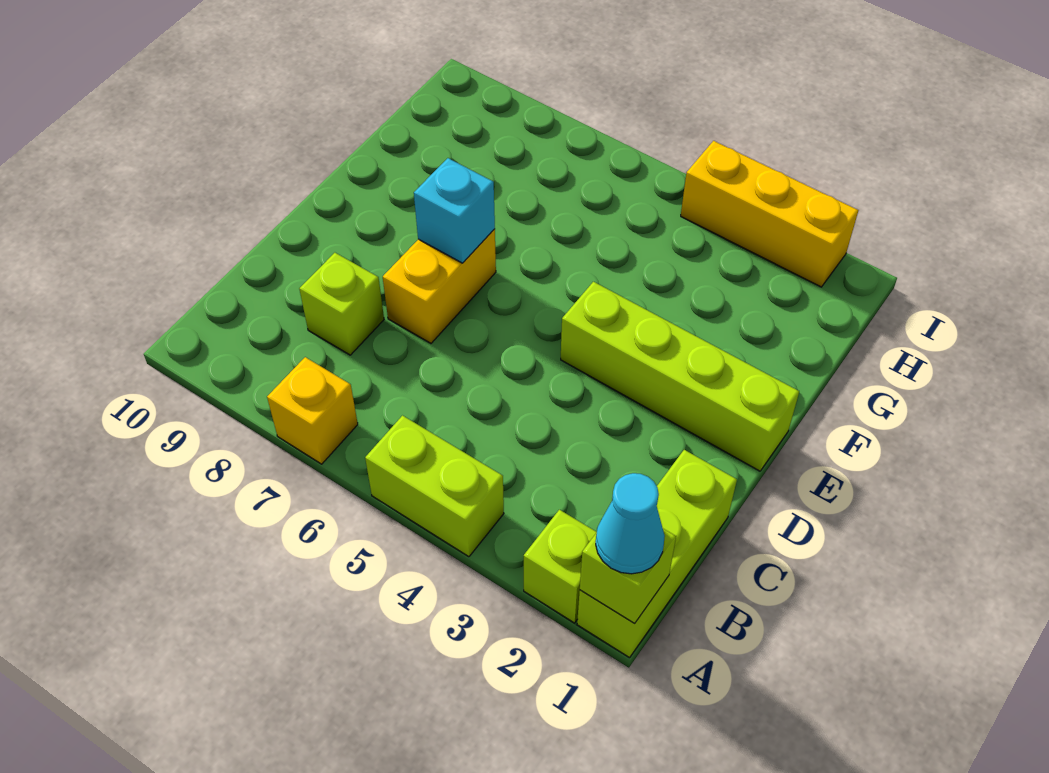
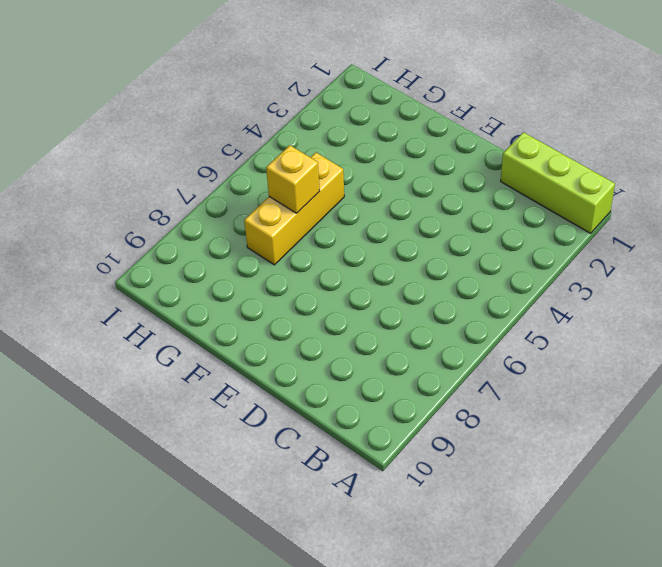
yellow 1x3 brick [244,153,344,265] -> yellow 1x3 brick moved to [681,141,858,287]
yellow 1x1 brick [266,145,320,213] -> yellow 1x1 brick moved to [267,357,358,464]
none -> lime 1x1 brick [524,510,597,623]
none -> lime 1x2 brick [365,416,504,557]

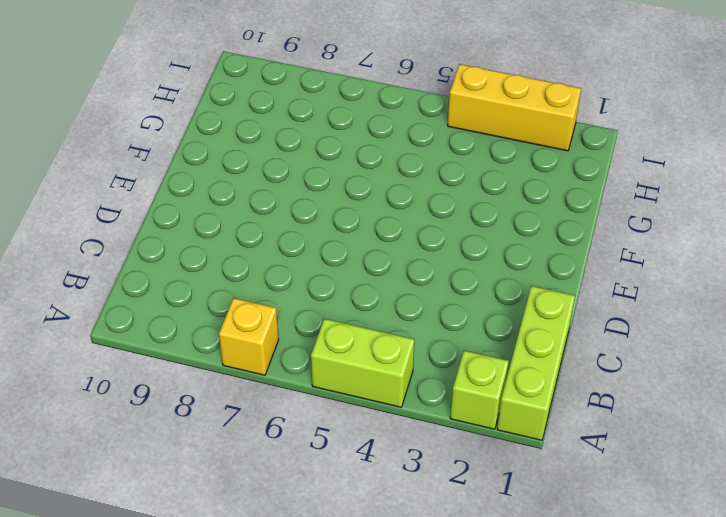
none -> lime 1x1 brick [299,253,384,355]
none -> yellow 1x2 brick [383,229,496,343]

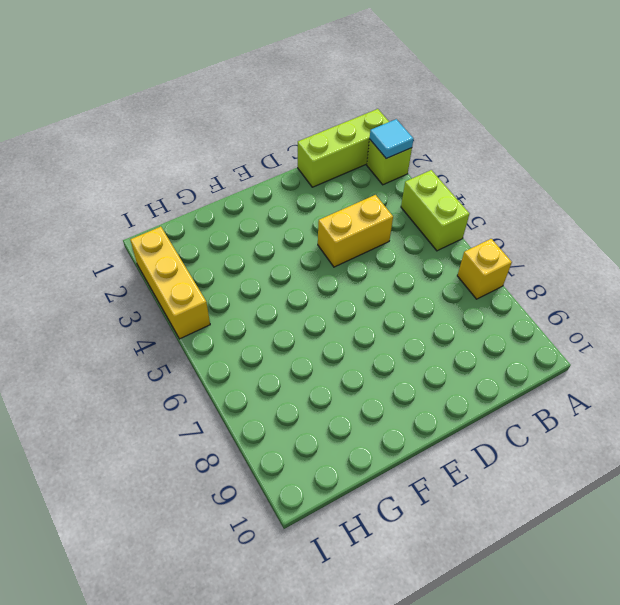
cyan 1x1 tile [370,119,413,158] -> none
yellow 1x2 brick [318,195,393,267] -> yellow 1x2 brick moved to [383,229,496,343]
none -> lime 1x1 brick [299,253,384,355]
none -> lime 1x4 brick [561,282,799,471]

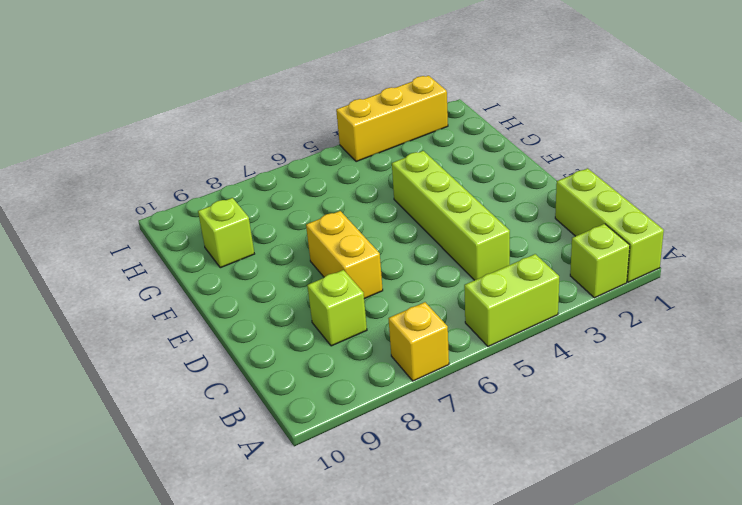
lime 1x4 brick [392,151,510,280] -> lime 1x4 brick turned to [561,282,799,471]
lime 1x1 brick [198,198,254,268] -> lime 1x1 brick moved to [580,529,676,624]
none -> cyan 1x1 brick [414,158,495,263]
none -> cyan 1x1 cone [596,473,665,574]

